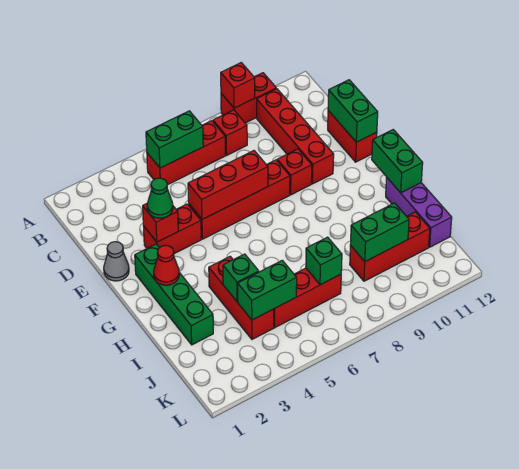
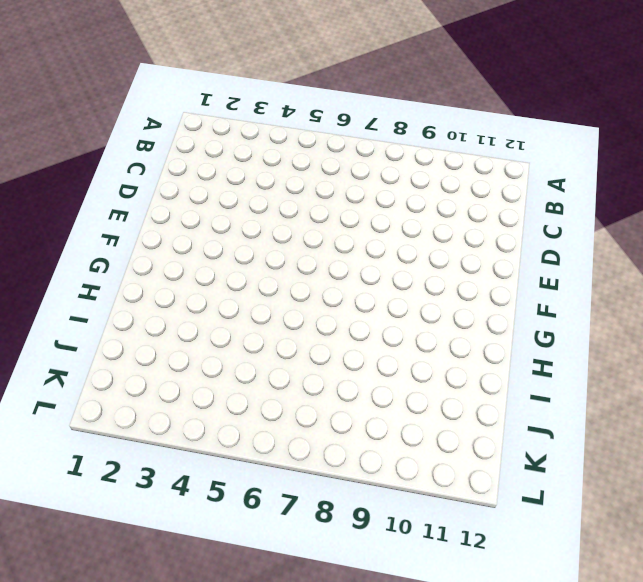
none -> red 1x2 brick [221,73,276,123]
none -> red 1x3 brick [147,121,225,185]
none -> red 1x1 brick [213,110,247,155]

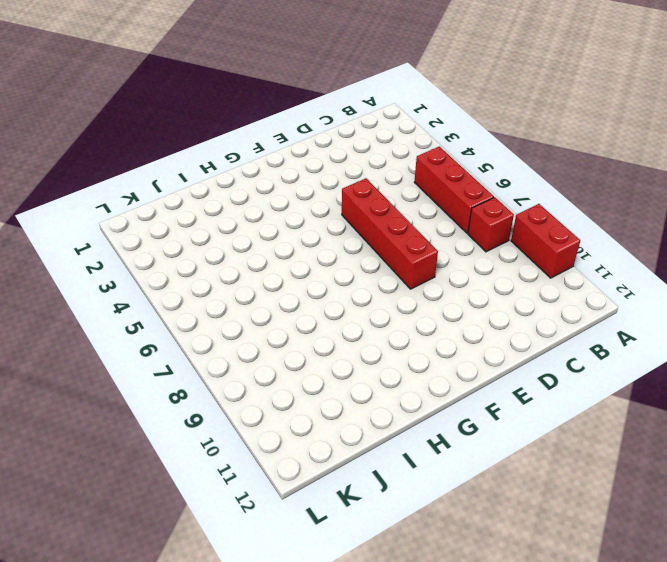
none -> red 1x4 brick [257,89,334,184]
none -> red 1x2 brick [328,111,377,162]
none -> grey 1x1 cone [104,242,129,281]

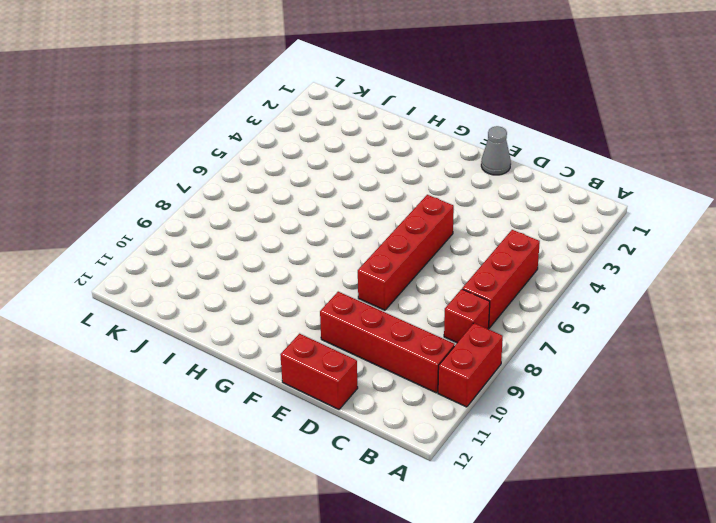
none -> red 1x2 brick [143,204,201,254]
none -> red 1x1 brick [277,149,312,195]
none -> green 1x4 brick [135,244,213,345]

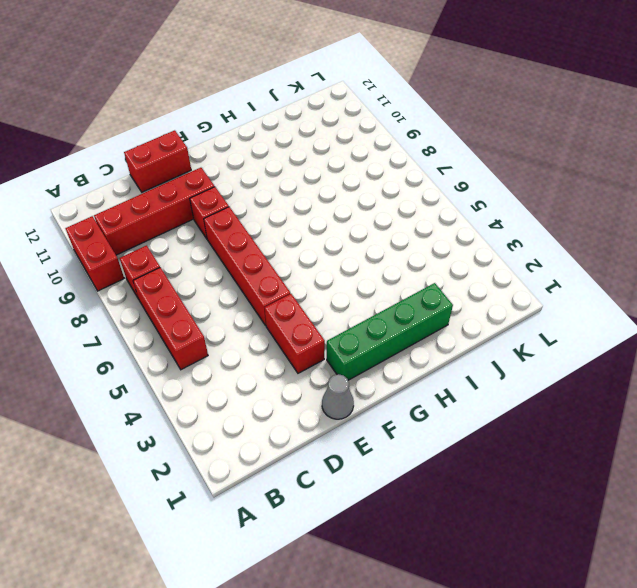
none -> red 1x3 brick [209,256,274,339]
none -> purple 1x3 brick [386,177,452,247]
none -> red 1x3 brick [274,268,341,328]

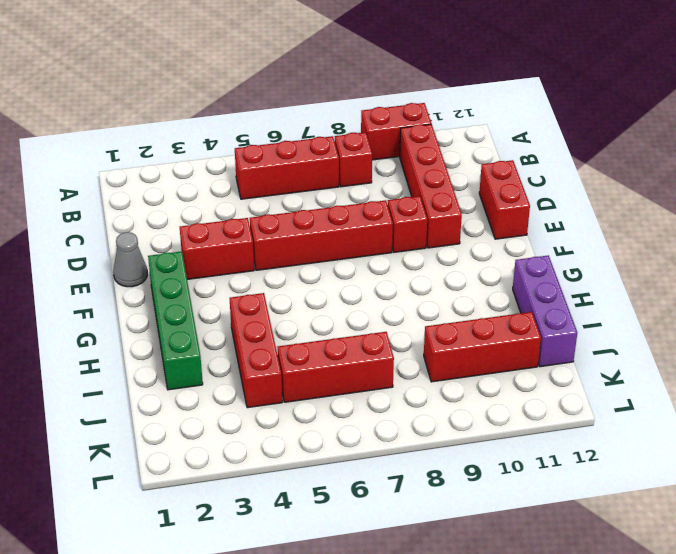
none -> red 1x1 brick [221,63,255,108]
none -> green 1x2 brick [146,111,203,168]
none -> green 1x2 brick [328,80,378,142]

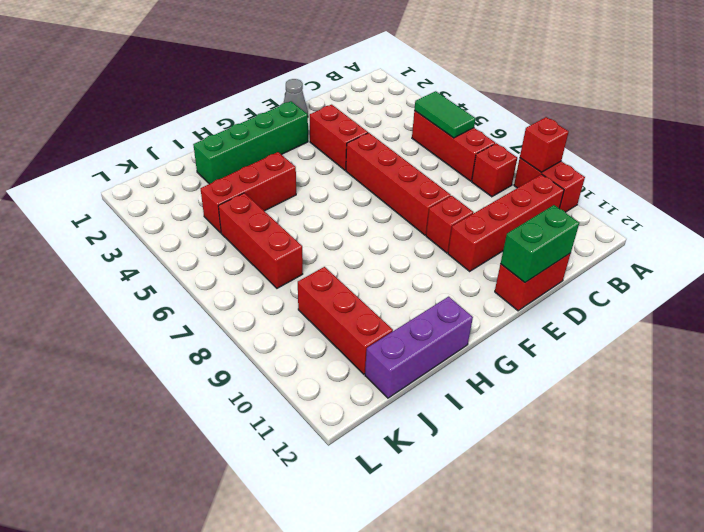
green 1x2 tile [414,91,476,138] -> green 1x2 brick [146,111,203,168]
none -> red 1x1 brick [143,204,178,242]
none -> red 1x3 brick [188,151,268,219]
none -> red 1x1 cone [154,245,179,285]

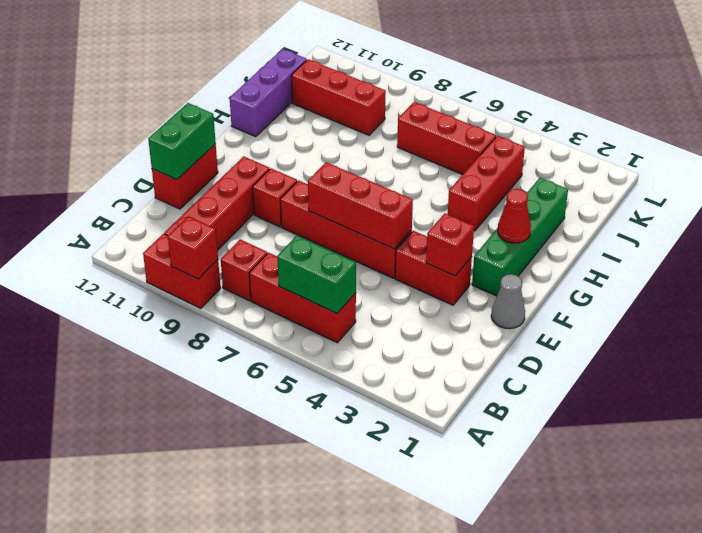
none -> green 1x2 brick [372,130,423,193]
none -> green 1x1 brick [223,254,259,302]
none -> green 1x2 brick [238,260,297,320]

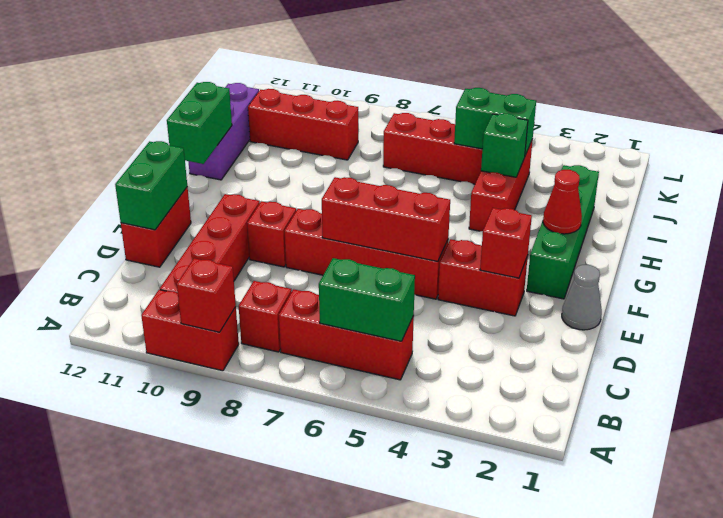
none -> green 1x1 brick [306,237,342,285]
none -> green 1x2 brick [350,203,409,261]
none -> green 1x1 cone [147,178,173,218]

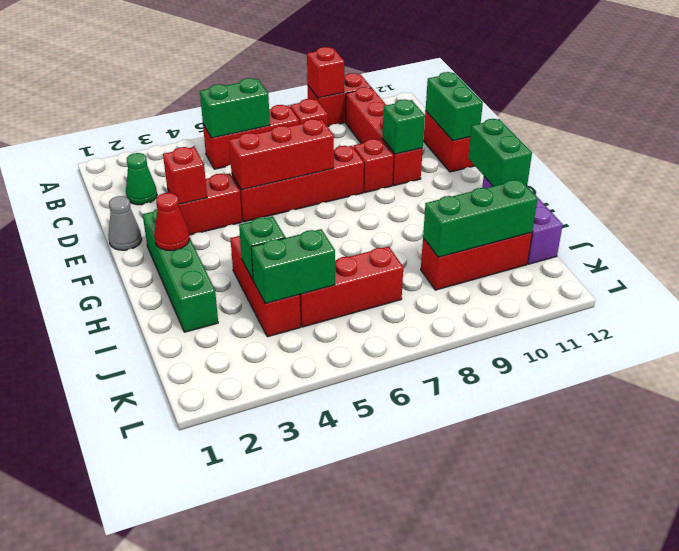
green 1x1 cone [126,153,157,205] -> green 1x1 cone moved to [147,178,173,218]
green 1x1 brick [382,100,425,154] -> green 1x1 brick moved to [306,237,342,285]
green 1x3 brick [423,180,538,257] -> green 1x2 brick [350,203,409,261]

